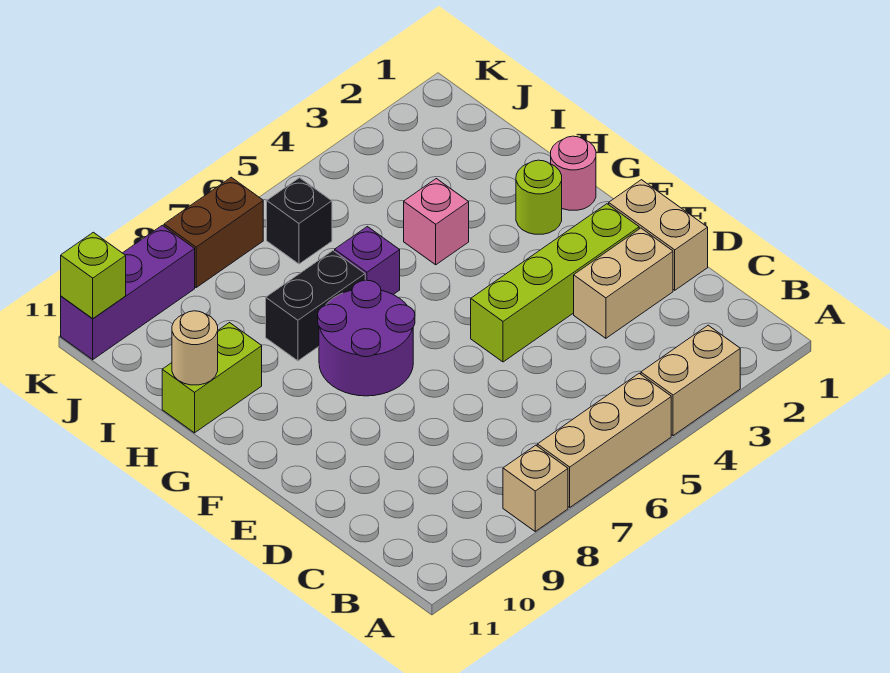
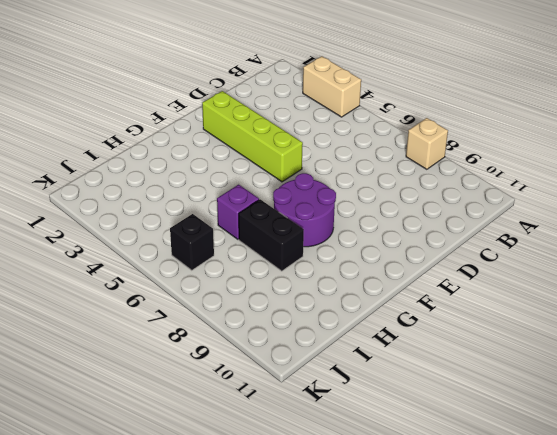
none -> tan 1x3 brick [537,373,671,507]
none -> tan 1x2 brick [609,180,708,290]
none -> tan 1x2 brick [574,228,673,338]

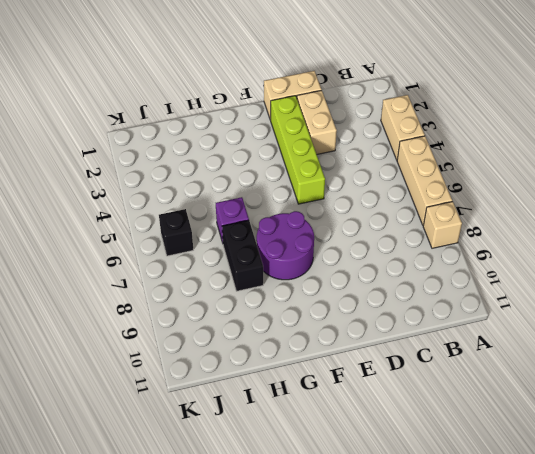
none -> pink 1x1 round brick [551,136,596,210]
none -> lime 1x1 round brick [516,160,562,234]
none -> pink 1x1 brick [404,179,469,265]

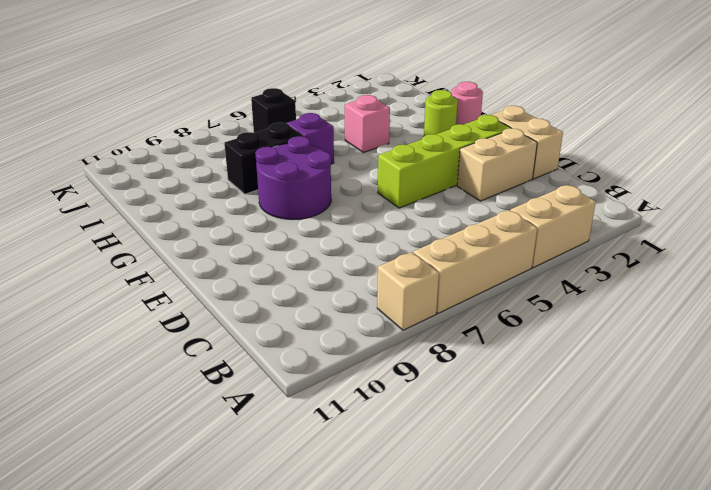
none -> lime 1x2 brick [162,323,262,433]
none -> brown 1x2 brick [164,177,263,287]
none -> purple 1x3 brick [61,225,195,360]

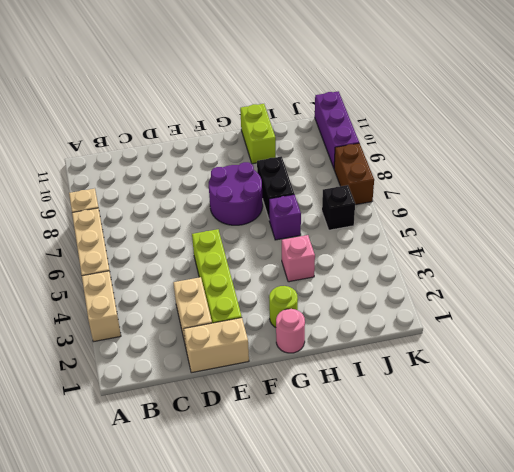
none -> tan 1x1 round brick [172,311,218,385]
none -> lime 1x1 brick [61,232,126,319]

